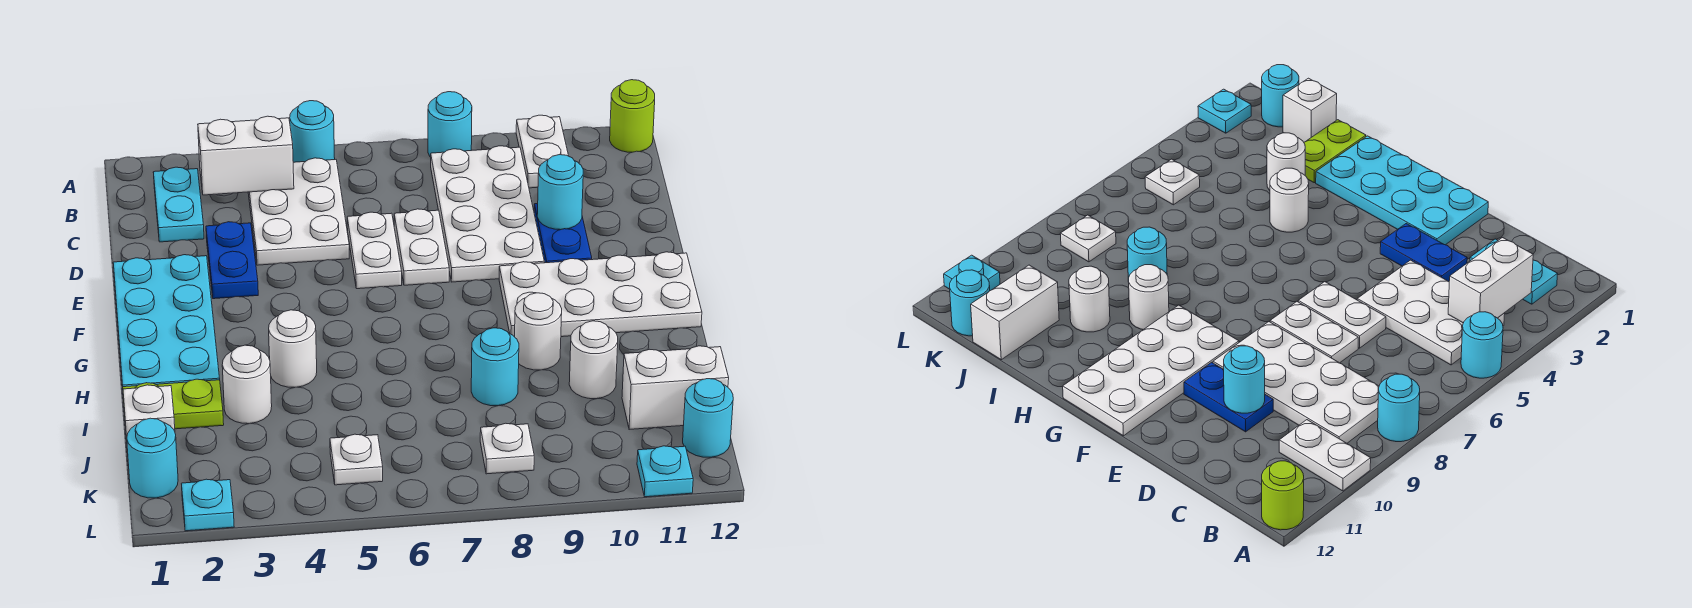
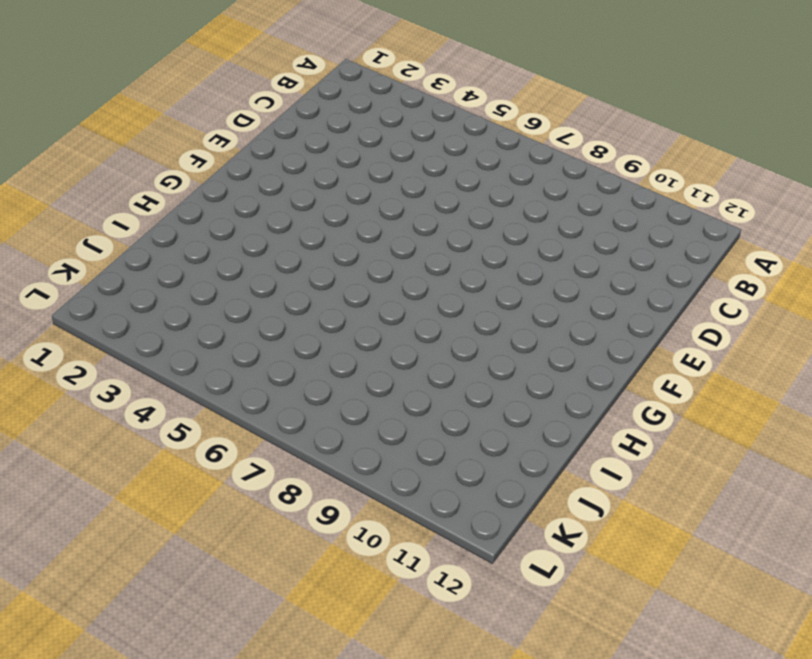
none -> cyan 1x1 round brick [290,101,335,162]
none -> cyan 1x1 round brick [428,92,472,157]
none -> white 1x2 plate [516,115,569,188]

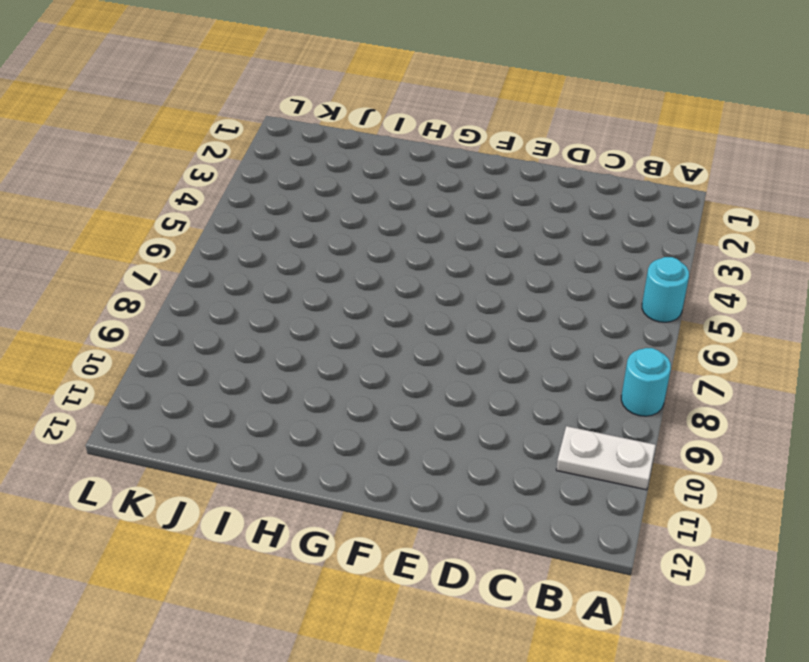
none -> lime 1x1 round brick [610,80,655,152]
none -> cyan 1x2 plate [153,167,204,242]
none -> white 2x3 plate [248,158,349,265]

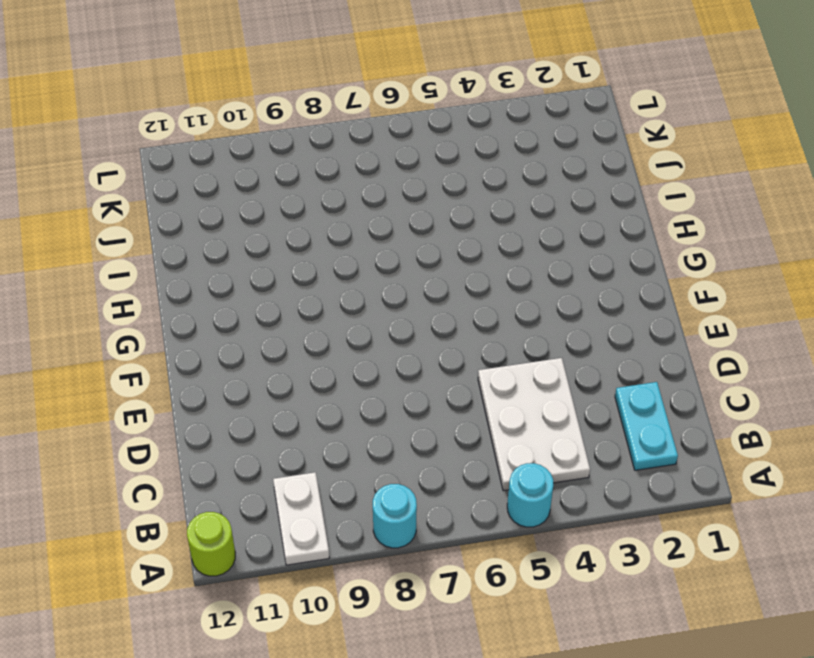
none -> white 2x4 plate [431,146,544,282]
none -> blue 1x2 plate [206,222,258,299]
none -> white 1x2 plate [347,212,402,289]

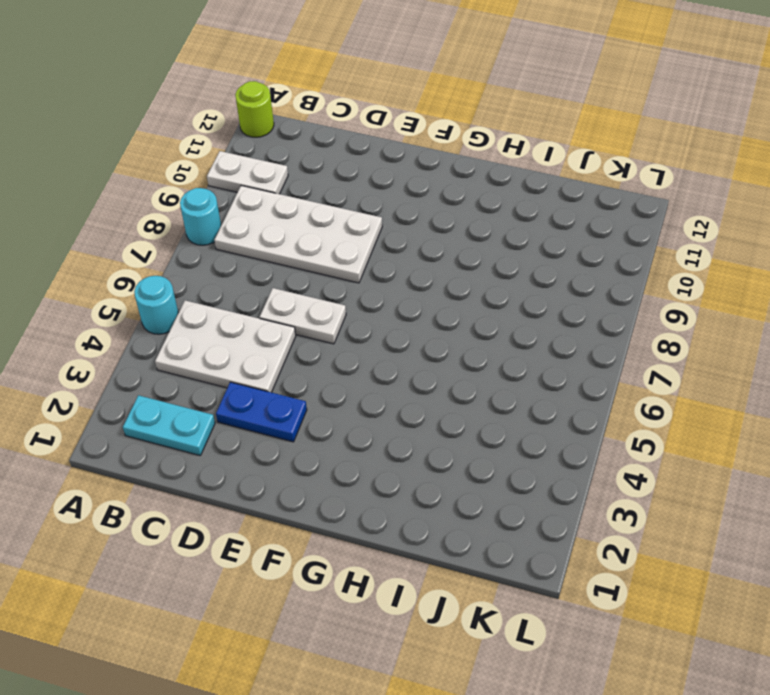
none -> white 1x2 plate [394,209,449,285]
none -> blue 1x2 plate [534,204,592,263]
none -> cyan 2x4 plate [113,255,220,387]

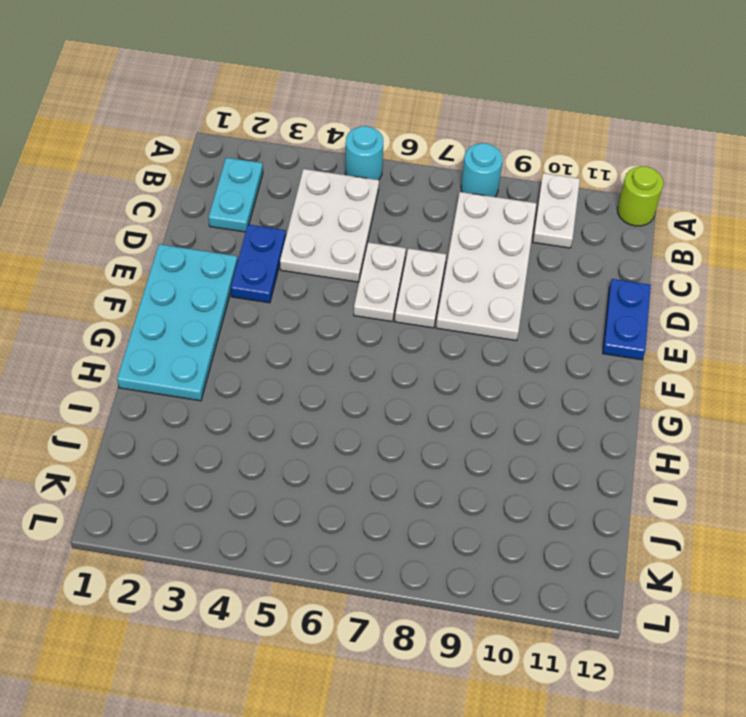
blue 1x2 plate [603,279,651,360] -> blue 1x2 plate moved to [534,204,592,263]
none -> white 2x4 plate [499,252,702,337]
none -> white 1x1 round brick [269,310,317,388]
none -> white 1x1 round brick [515,293,562,370]

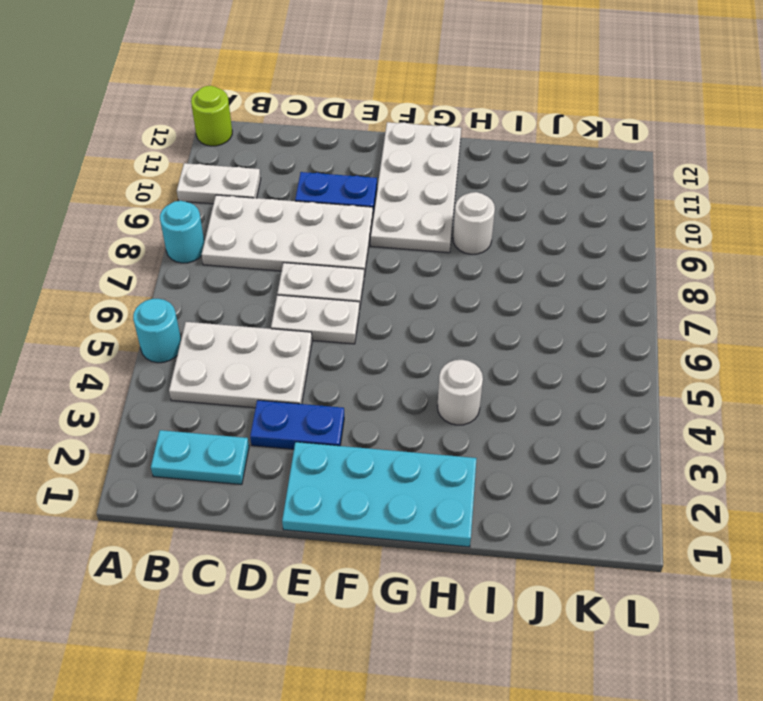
none -> lime 1x2 plate [123,379,224,429]
none -> white 1x1 round brick [222,345,272,424]
none -> cyan 1x1 round brick [471,328,519,406]

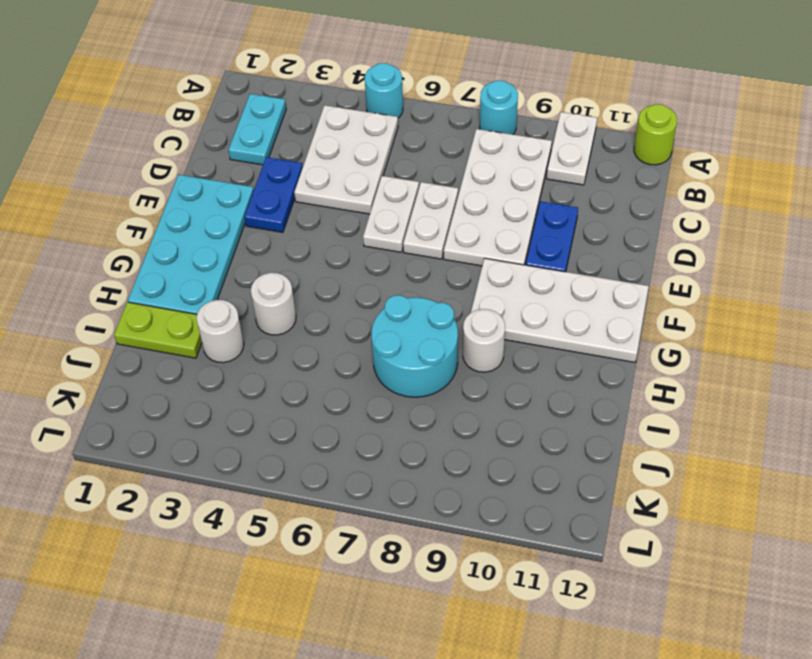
cyan 2x2 round brick [372,295,458,397] -> cyan 1x1 round brick [471,328,519,406]
none -> white 1x1 round brick [569,321,618,399]
none -> white 1x1 brick [123,385,175,466]
none -> white 1x2 brick [622,346,729,430]

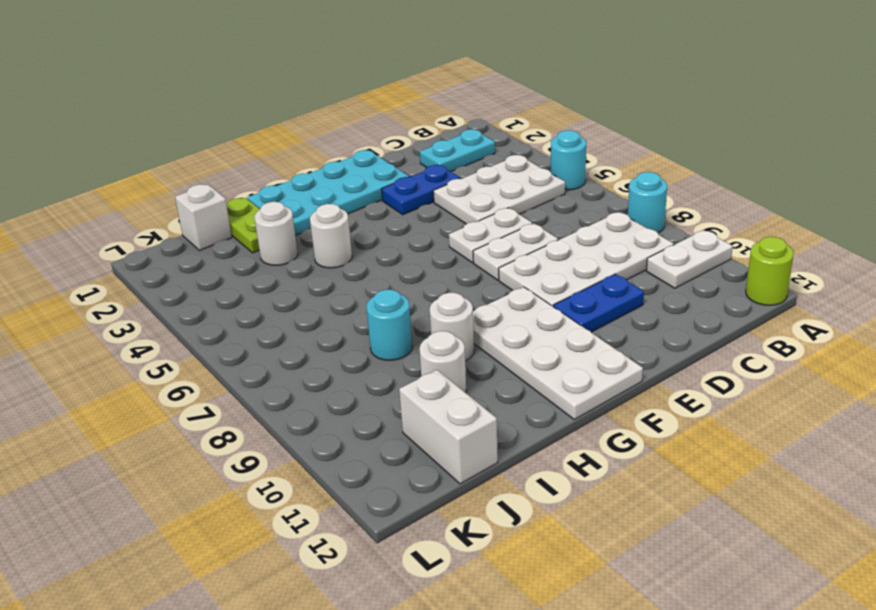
none -> cyan 1x1 round brick [127,418,178,498]
none -> white 1x1 plate [330,434,383,485]
none -> white 1x1 plate [480,423,534,474]

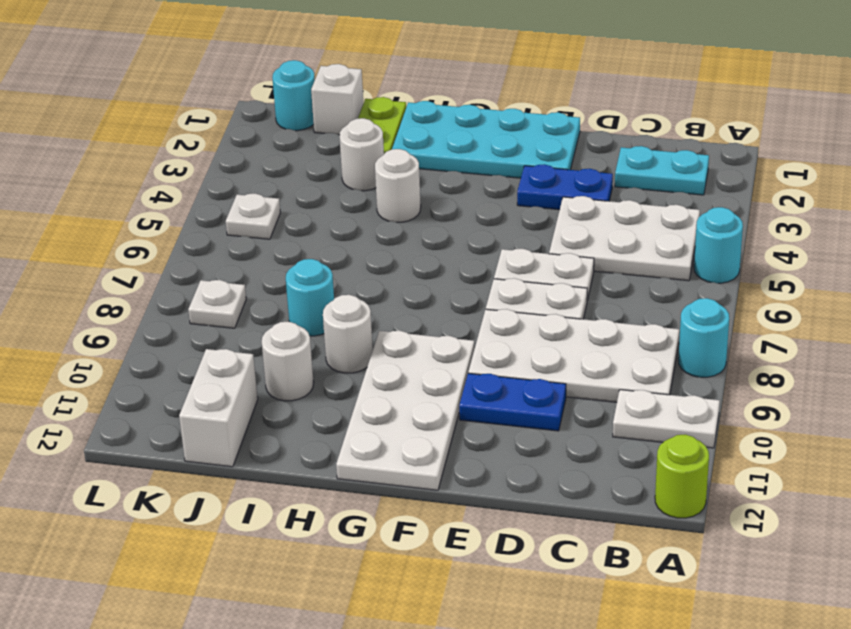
none -> cyan 1x1 round brick [683,379,733,457]
none -> cyan 1x1 plate [181,479,234,531]
none -> cyan 1x1 plate [637,446,693,497]

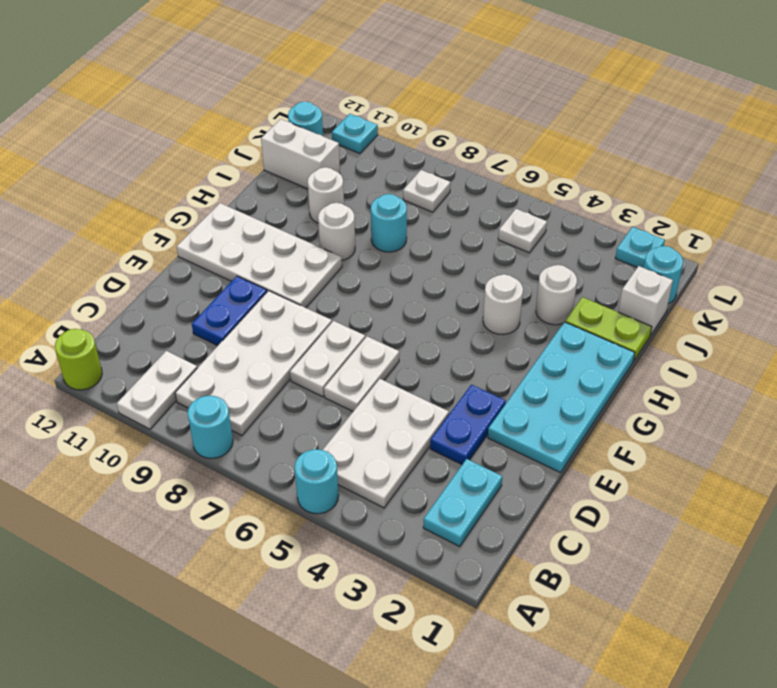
none -> white 1x2 brick [198,116,294,195]
none -> cyan 1x1 round brick [537,155,583,230]

